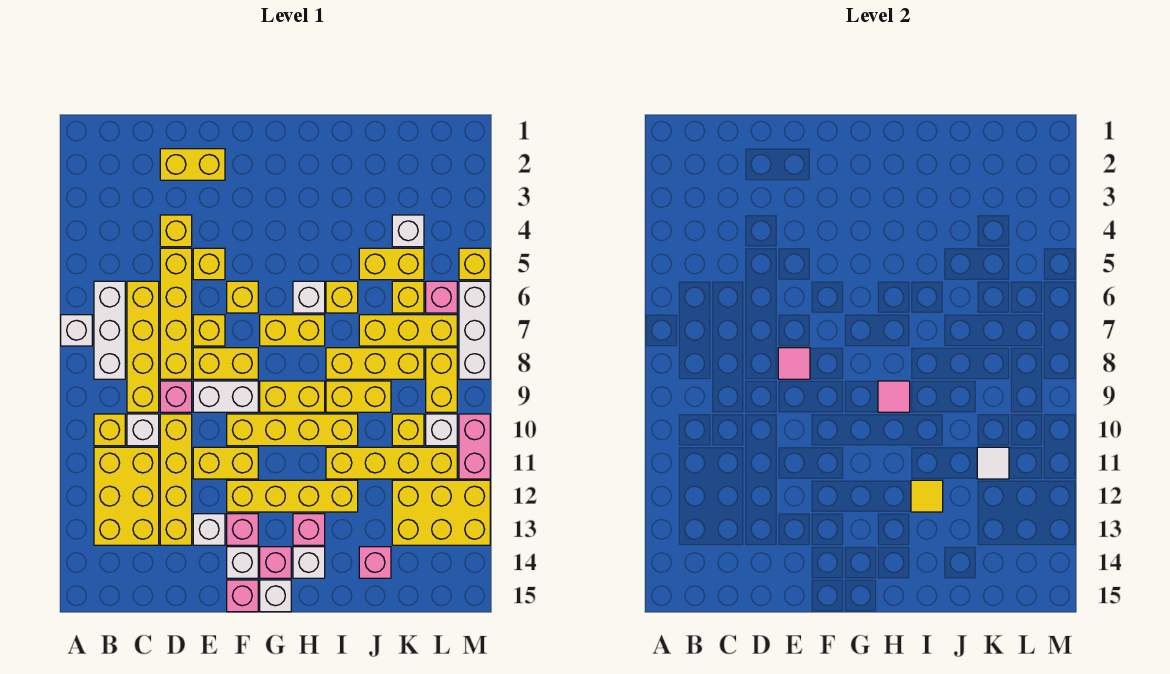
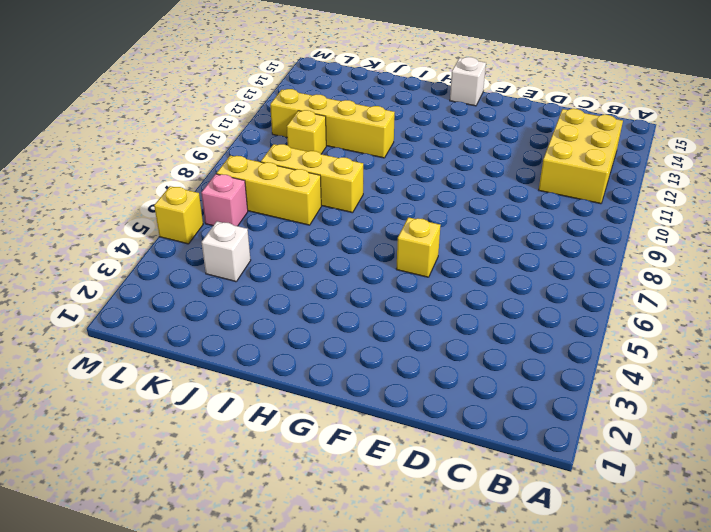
none -> white 1x1 brick [61,315,92,346]
none -> white 1x3 brick [94,281,125,379]
none -> yellow 1x1 brick [94,414,125,446]
none -> yellow 1x4 brick [127,281,159,412]

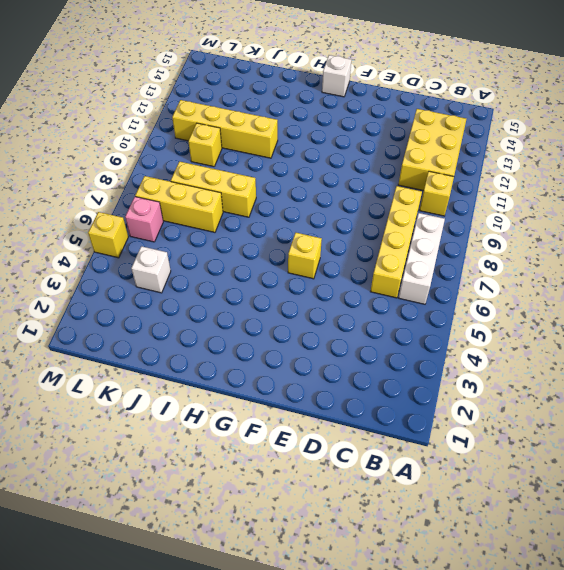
none -> white 1x1 brick [61,315,92,346]
none -> white 1x1 brick [127,414,159,446]
none -> yellow 1x2 brick [160,149,225,180]
none -> yellow 1x1 brick [160,215,192,247]

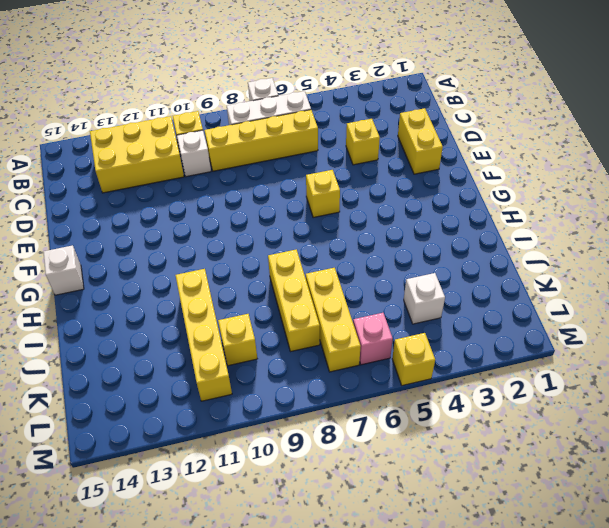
none -> yellow 1x4 brick [160,248,192,379]
none -> pink 1x1 brick [160,381,192,412]
none -> yellow 1x4 brick [160,414,192,545]
none -> yellow 1x1 brick [193,248,225,280]

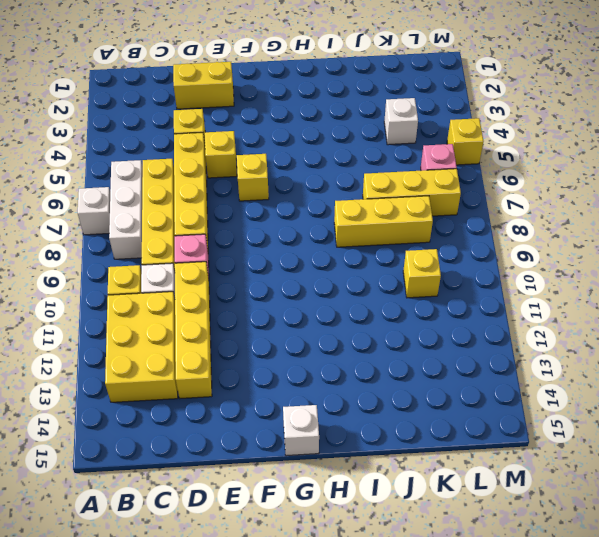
none -> yellow 1x1 brick [193,315,225,346]
none -> yellow 1x2 brick [193,348,258,379]
none -> white 1x2 brick [193,381,258,412]
none -> yellow 1x2 brick [193,447,258,479]

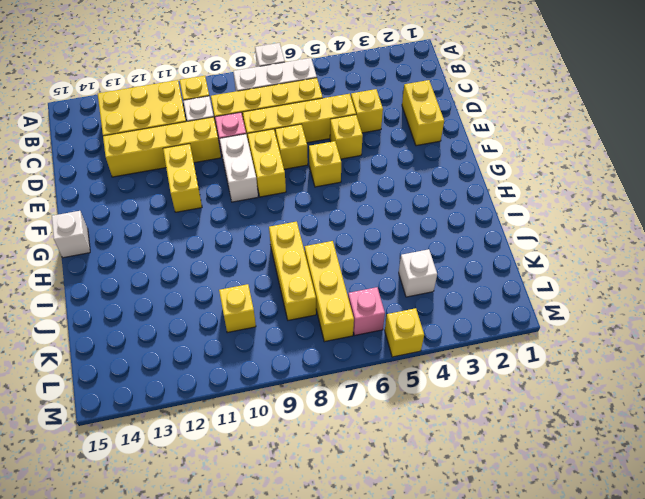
none -> white 1x1 brick [193,514,225,545]
none -> yellow 1x4 brick [227,414,358,446]
none -> yellow 1x4 brick [227,480,358,512]
none -> pink 1x1 brick [227,514,258,545]

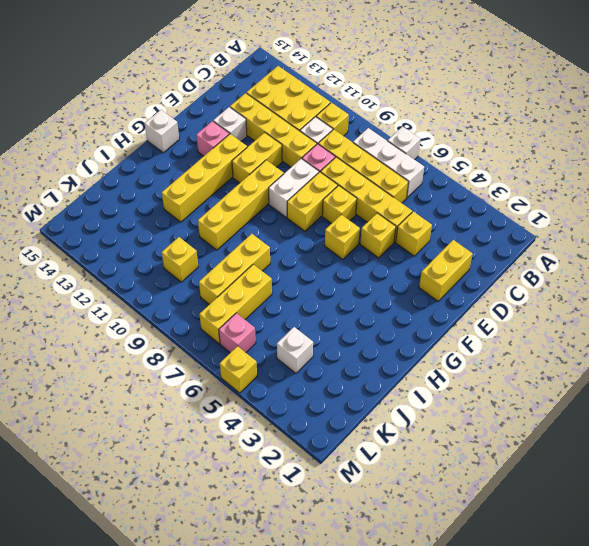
none -> white 1x1 brick [227,547,258,578]
none -> pink 1x1 brick [227,580,258,612]
none -> yellow 1x2 brick [260,315,325,346]
none -> yellow 1x2 brick [260,381,325,412]

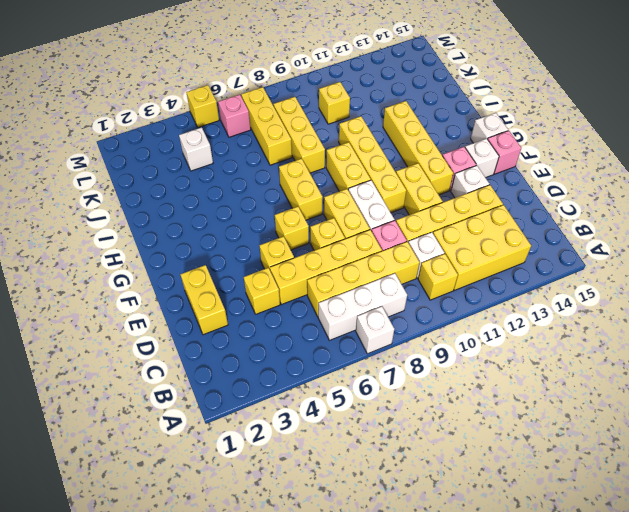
none -> pink 1x1 brick [260,547,291,578]
none -> white 1x1 brick [293,281,325,313]
none -> pink 1x1 brick [293,514,325,545]
none -> white 1x1 brick [293,547,325,578]

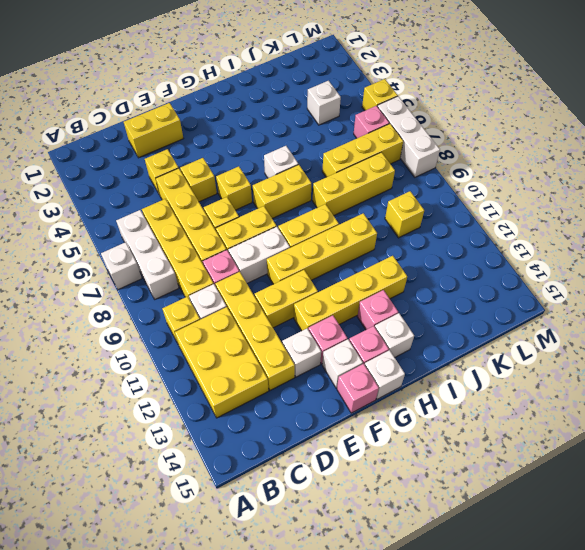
none -> yellow 1x1 brick [326,281,358,313]
none -> yellow 1x2 brick [326,381,391,412]
none -> yellow 1x4 brick [326,447,457,479]
none -> yellow 1x2 brick [359,248,424,280]

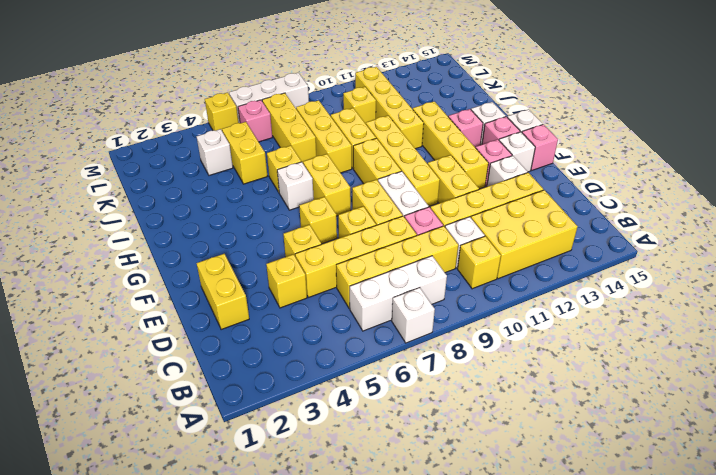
none -> pink 1x1 brick [359,547,391,578]
none -> yellow 1x1 brick [392,281,424,313]
none -> yellow 2x3 brick [392,480,490,545]
none -> yellow 1x2 brick [426,348,457,412]

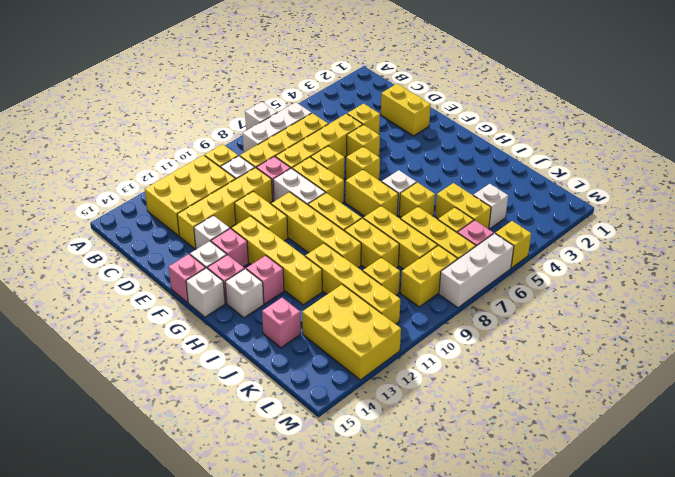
none -> white 1x1 brick [426,414,457,446]
none -> pink 1x2 brick [459,414,490,479]
none -> pink 1x1 tile [778,348,810,379]
none -> pink 1x1 tile [878,381,910,412]

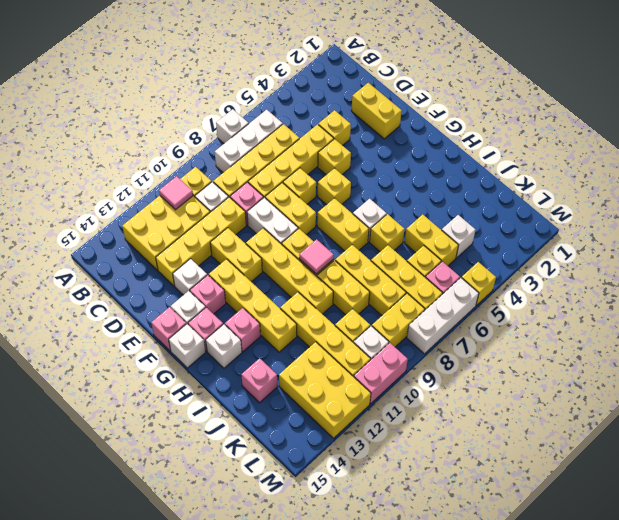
pink 1x1 tile [159,176,193,210] -> pink 1x1 tile moved to [778,348,810,379]
none -> yellow 1x1 tile [911,480,943,512]
none -> white 1x1 tile [977,447,1009,479]

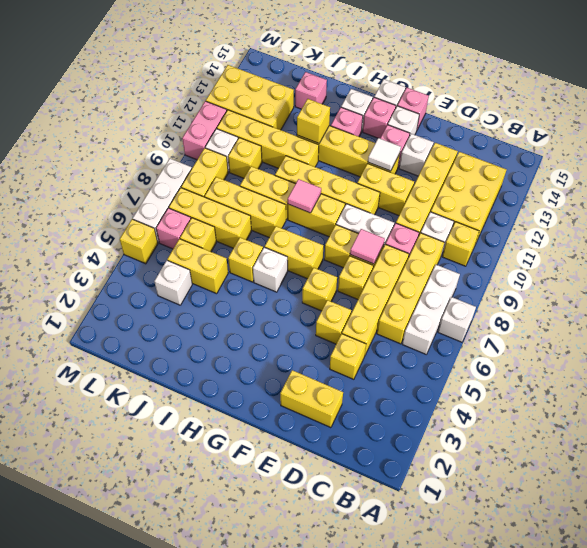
white 1x1 tile [368,138,401,171] -> white 1x1 tile moved to [977,447,1009,479]
yellow 1x1 brick [297,99,330,143] -> yellow 1x1 tile [911,480,943,512]

